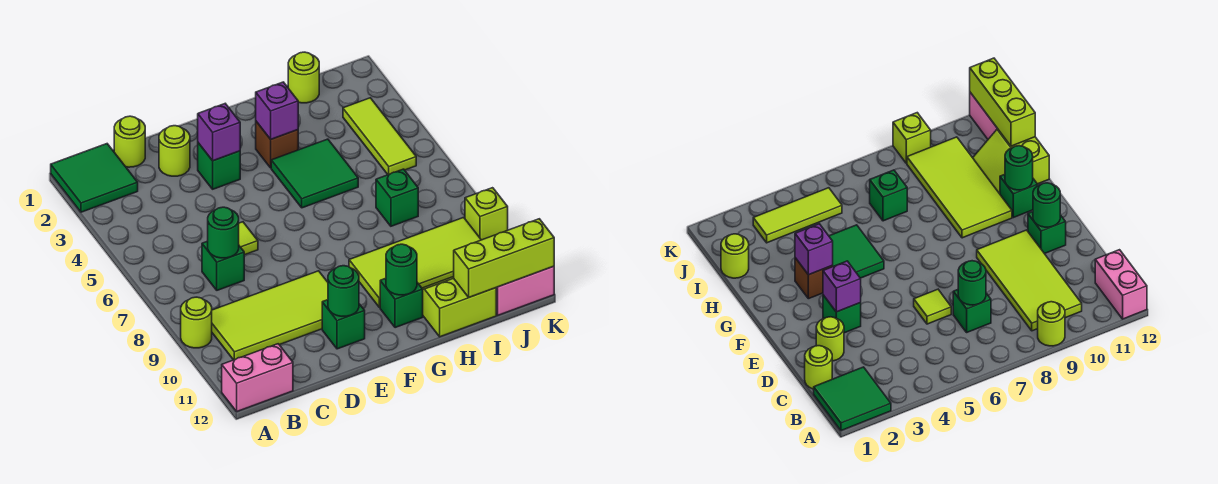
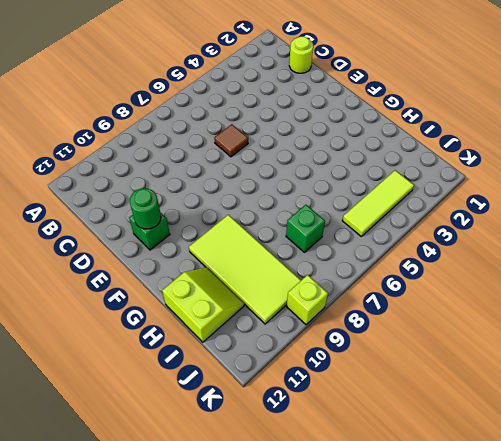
brown 1x1 tile [214,124,248,157] -> lime 1x1 tile [239,222,258,255]
none -> green 2x2 tile [51,144,138,212]
none -> lime 1x1 round brick [181,297,212,348]
none -> pink 1x2 brick [222,344,293,411]

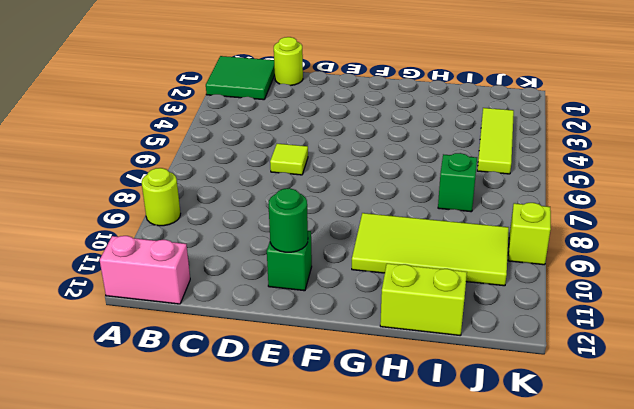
none -> lime 2x4 tile [212,271,328,360]
none -> green 1x1 brick [202,241,244,290]
none -> lime 1x1 round brick [159,126,190,176]

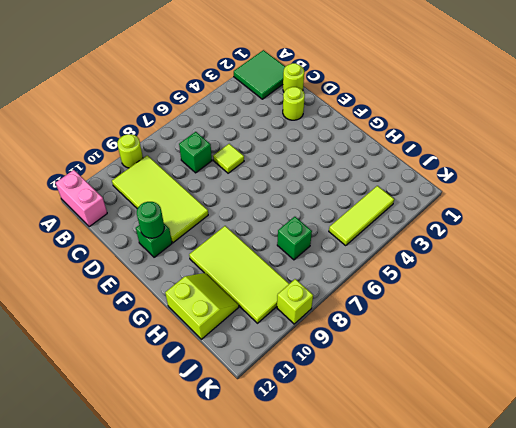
none -> green 1x1 brick [198,143,240,189]
none -> brown 1x1 brick [256,122,298,168]
none -> green 2x2 tile [271,139,358,208]

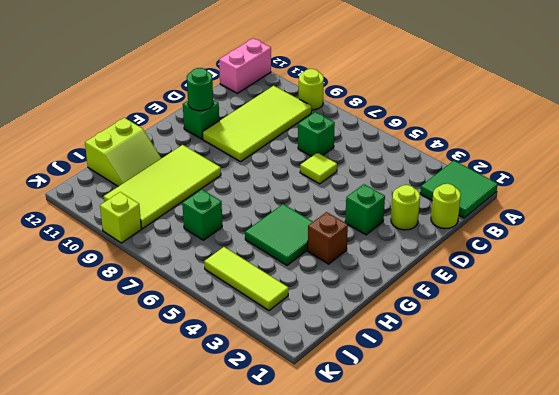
none -> green 1x1 brick [380,278,423,328]
none -> lime 1x1 round brick [288,52,319,103]
none -> pink 1x2 brick [496,266,554,315]

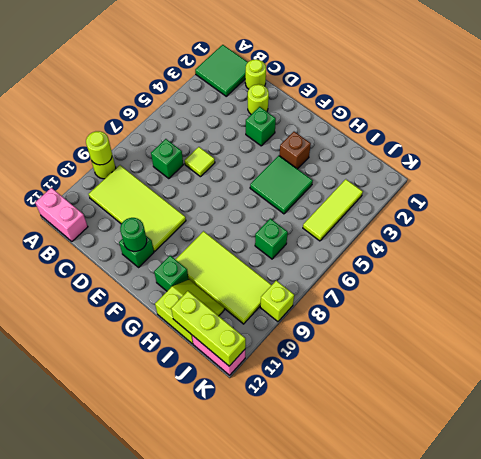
lime 1x1 round brick [86,131,112,165] -> lime 1x1 round brick moved to [288,52,319,103]
none -> green 1x1 round brick [208,207,239,258]
none -> purple 1x1 brick [198,104,240,161]
none -> purple 1x1 brick [256,82,298,139]

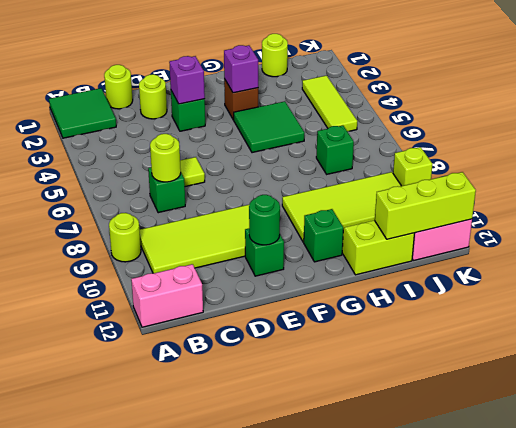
lime 1x1 round brick [150,134,181,182] -> green 1x1 round brick [208,207,239,258]
none -> green 1x1 round brick [386,244,417,295]

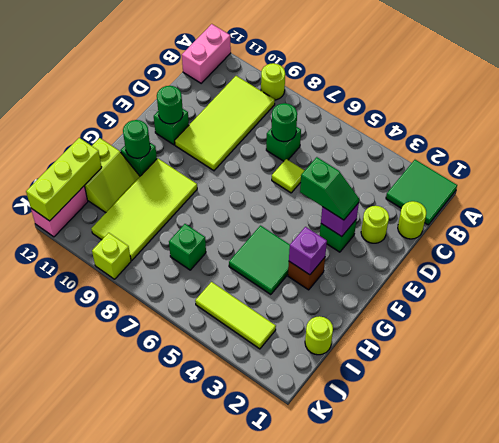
green 1x2 slope [300,157,359,220] -> none

